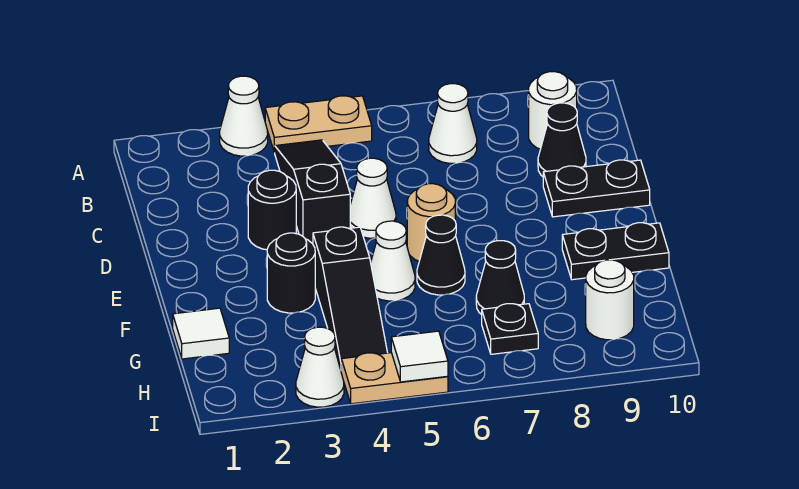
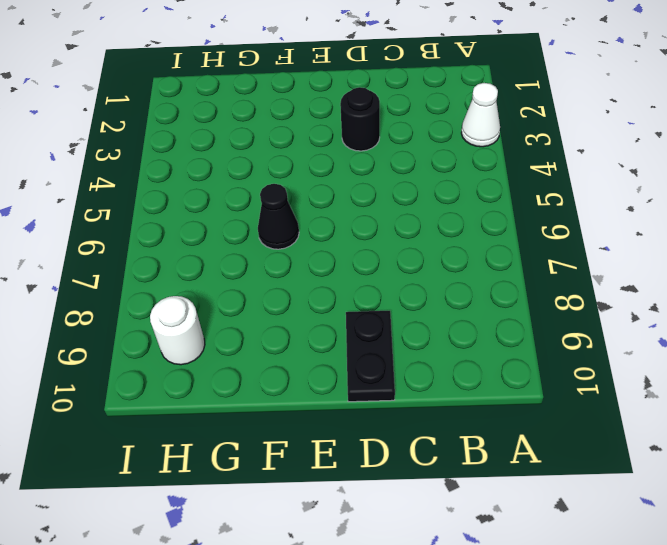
none -> tan 1x2 plate [265,96,372,152]
none -> black 1x3 slope [274,140,350,244]
none -> white 1x1 cone [429,84,477,163]

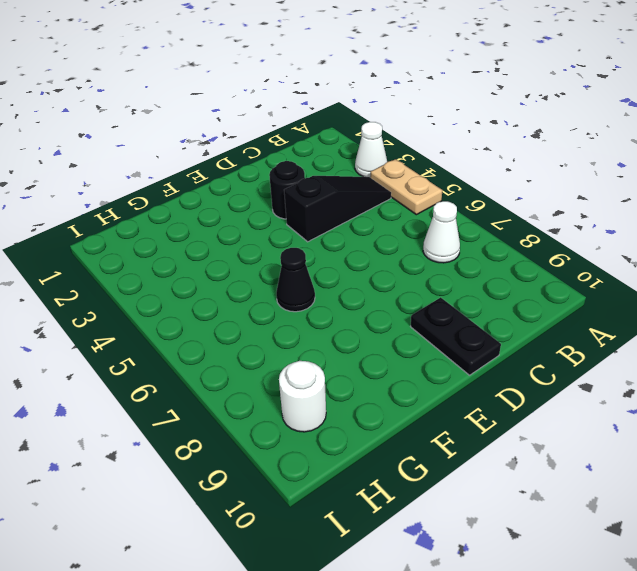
none -> white 1x1 round brick [529,72,577,149]
none -> black 1x1 cone [538,103,586,176]
none -> white 1x1 cone [350,158,396,238]

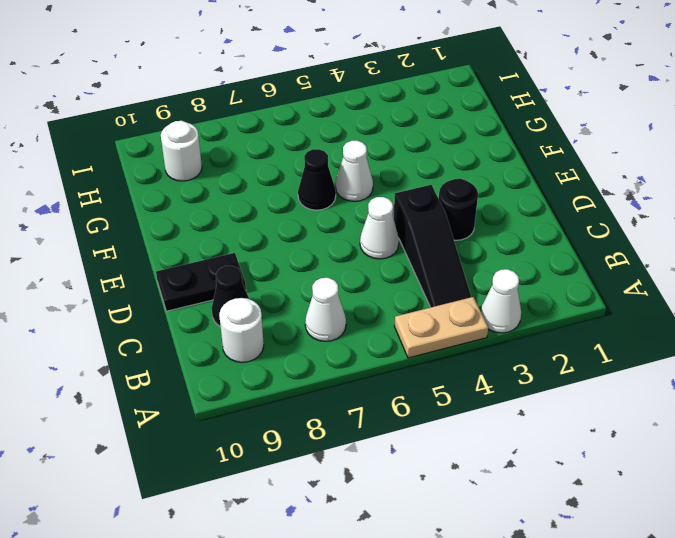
none -> tan 1x1 round brick [407,184,455,261]
none -> black 1x1 round brick [267,233,315,313]
none -> black 1x3 slope [313,227,387,370]

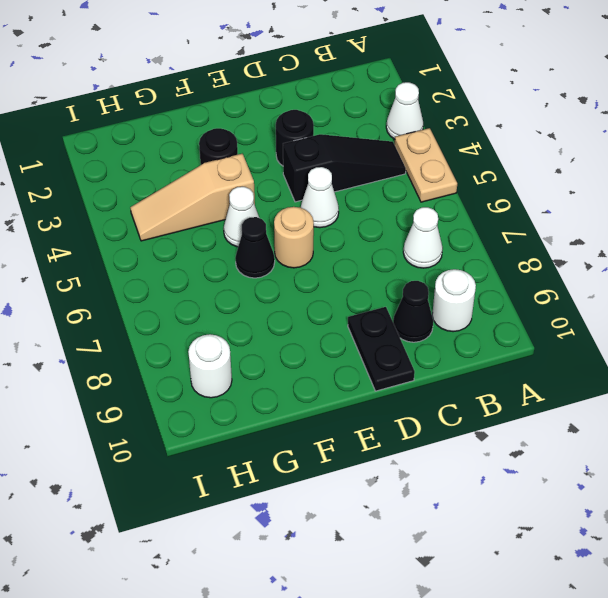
tan 1x3 slope [130,154,255,241] -> black 1x3 slope [313,227,387,370]
none -> black 1x2 plate [562,223,669,280]
none -> white 1x1 tile [173,308,229,359]
none -> black 1x1 cone [476,241,524,314]

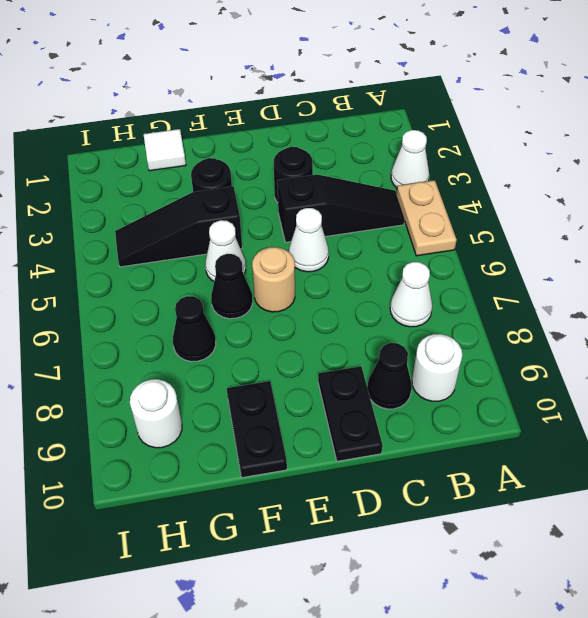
none -> black 1x1 plate [482,304,538,354]
none -> white 1x1 cone [296,327,344,407]
none -> tan 1x2 plate [341,353,448,404]

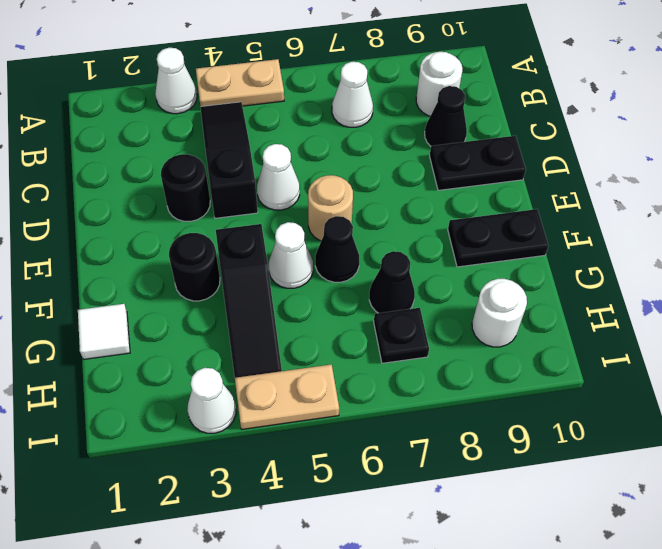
none -> white 1x1 tile [391,331,448,382]

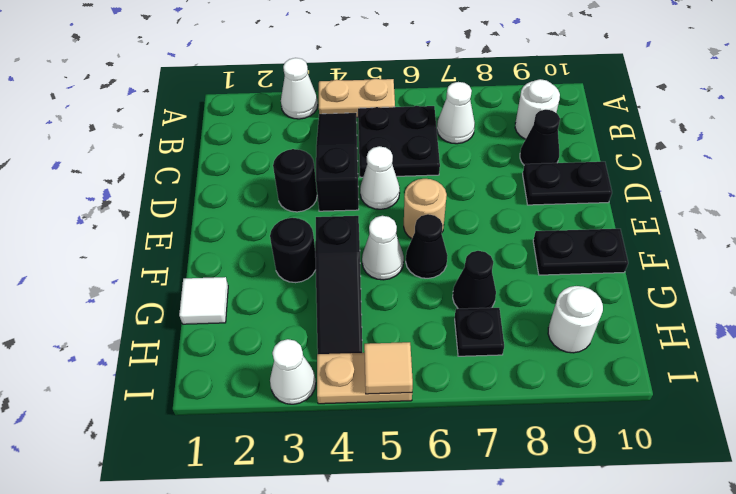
black 2x2 plate [358,106,440,178] -> none
tan 1x1 tile [364,342,413,394] -> white 1x1 tile [391,331,448,382]

